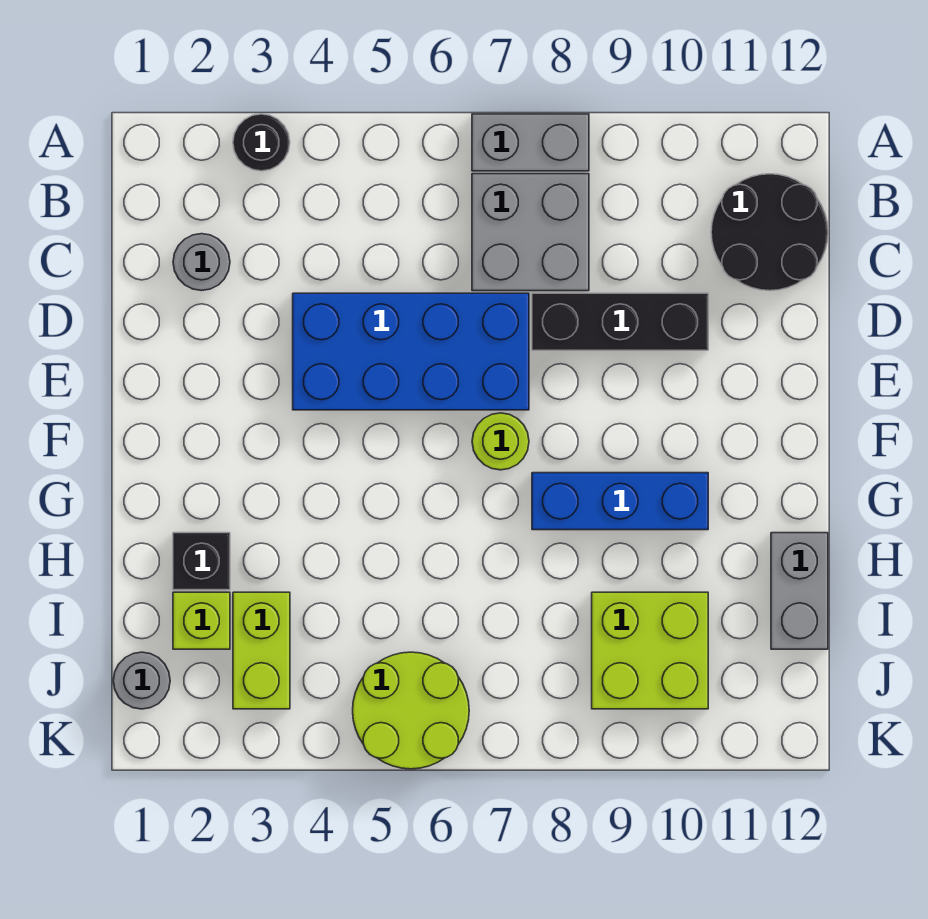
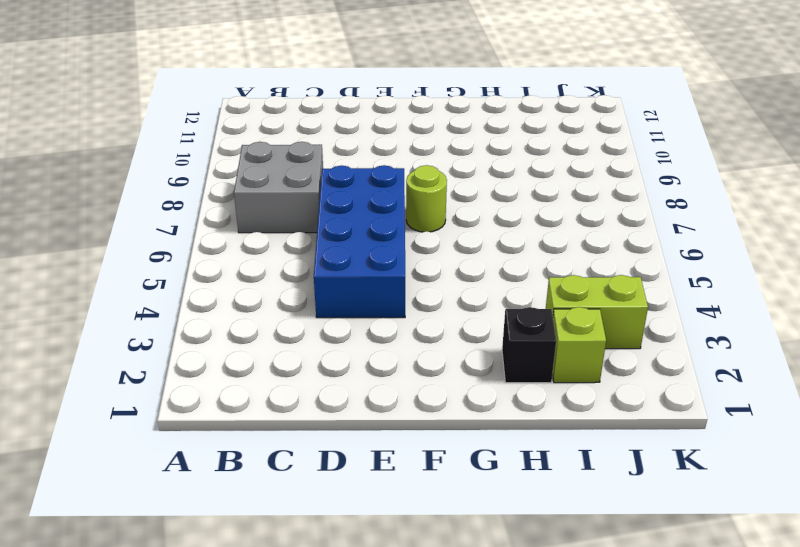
none -> black 1x1 round brick [233,114,290,171]
none -> grey 1x2 brick [472,114,589,171]
none -> black 2x2 round brick [711,174,828,291]

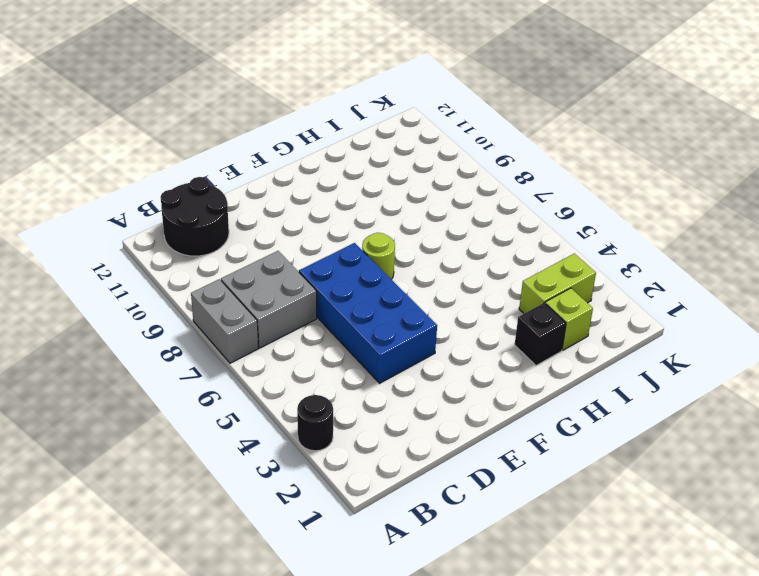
none -> grey 1x1 round brick [173,234,230,291]
none -> black 1x3 brick [532,293,708,350]
none -> blue 1x3 brick [532,473,708,530]

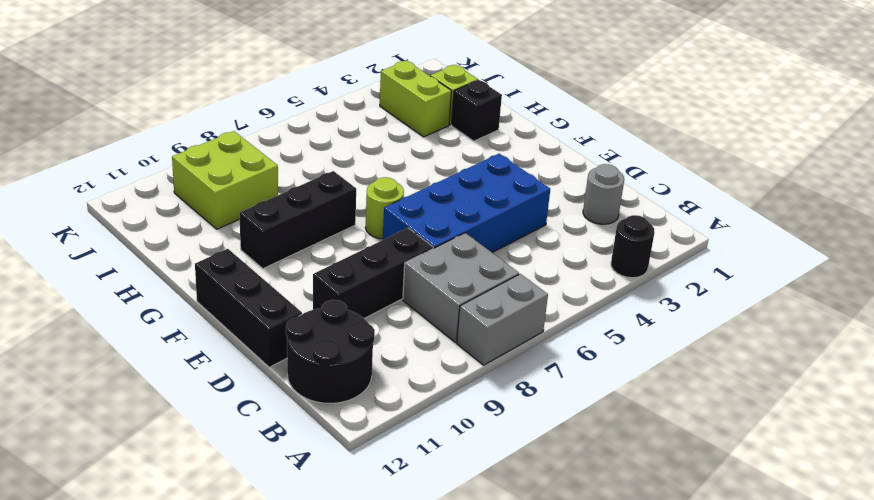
black 1x3 brick [195,249,302,367] -> none
black 1x3 brick [239,171,356,269] -> blue 1x3 brick [532,473,708,530]
none -> grey 1x2 brick [771,533,828,649]
none -> grey 1x1 round brick [113,652,170,709]
none -> lime 2x2 round brick [353,652,469,769]

